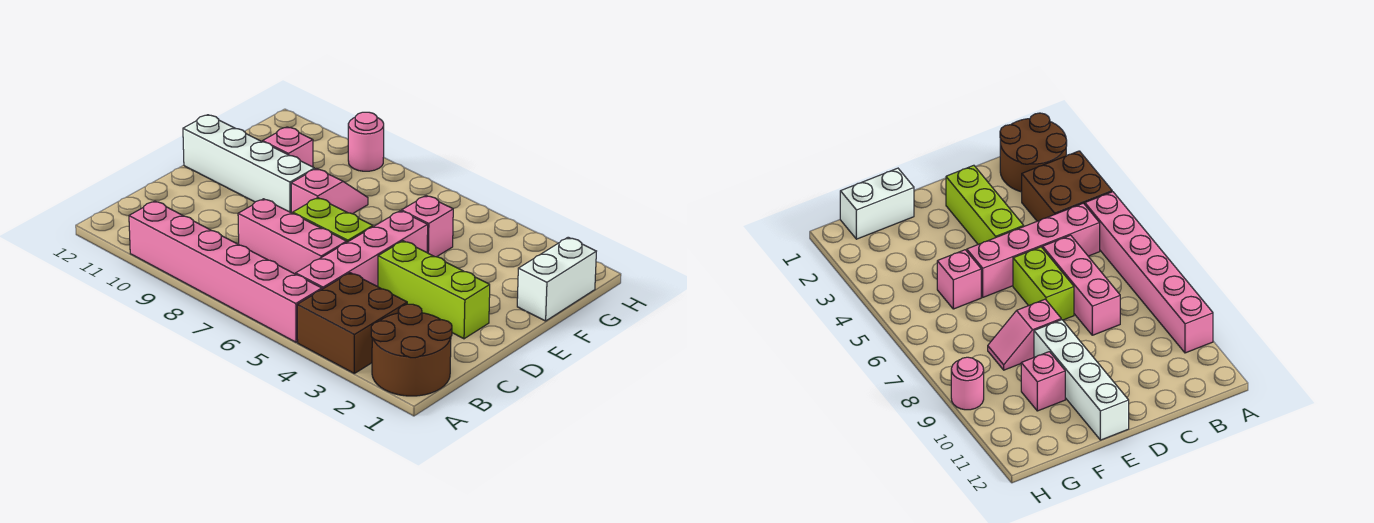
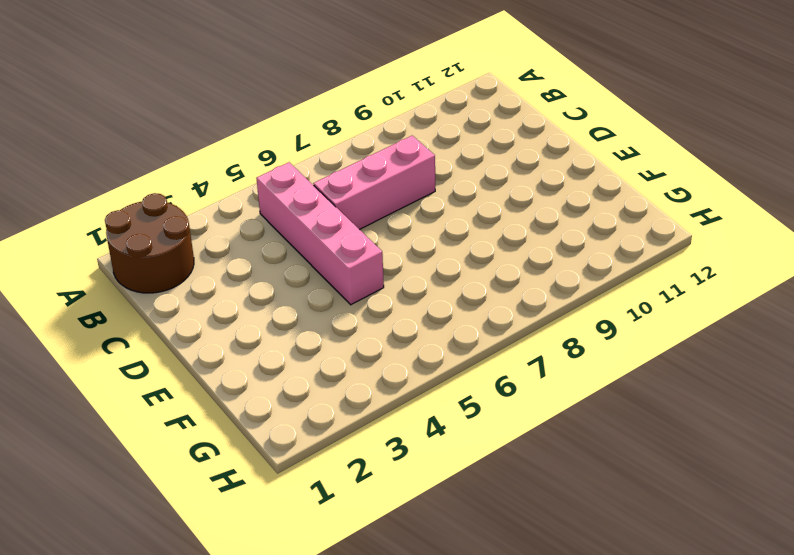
none -> brown 2x2 brick [297,273,407,373]
none -> pink 1x6 brick [129,201,322,342]
none -> lime 1x3 brick [378,241,490,339]

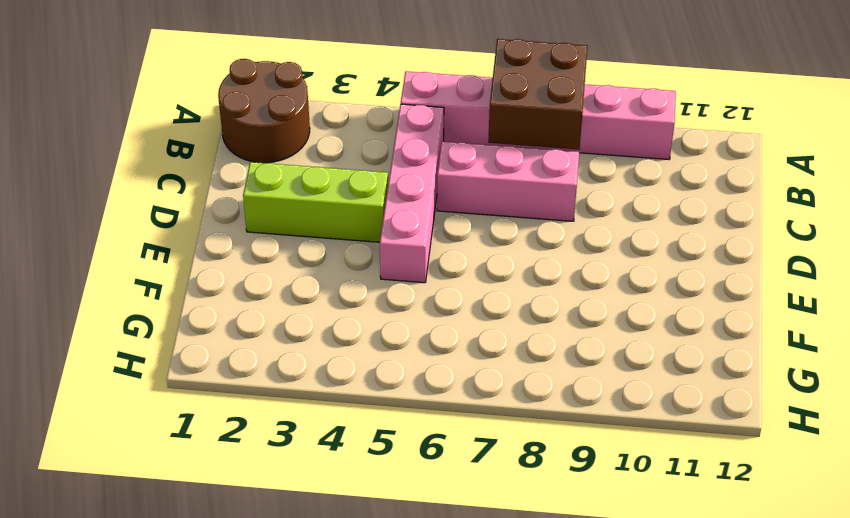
brown 2x2 brick [488,39,588,150] -> brown 2x2 brick moved to [297,273,407,373]
none -> lime 1x2 brick [293,198,373,242]
none -> pink 1x2 slope [291,168,368,214]
none -> white 1x4 brick [183,115,315,212]

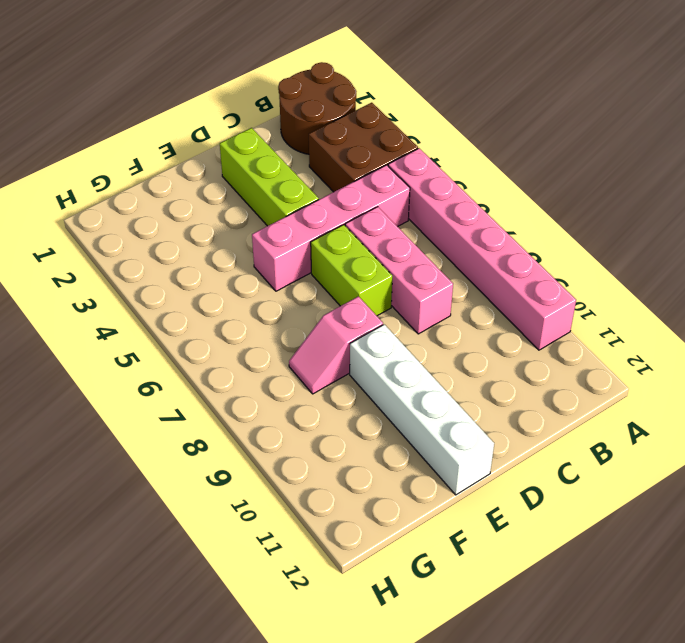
none -> white 1x2 brick [517,237,596,321]
none -> pink 1x1 brick [402,196,453,257]
none -> pink 1x1 brick [263,127,313,167]

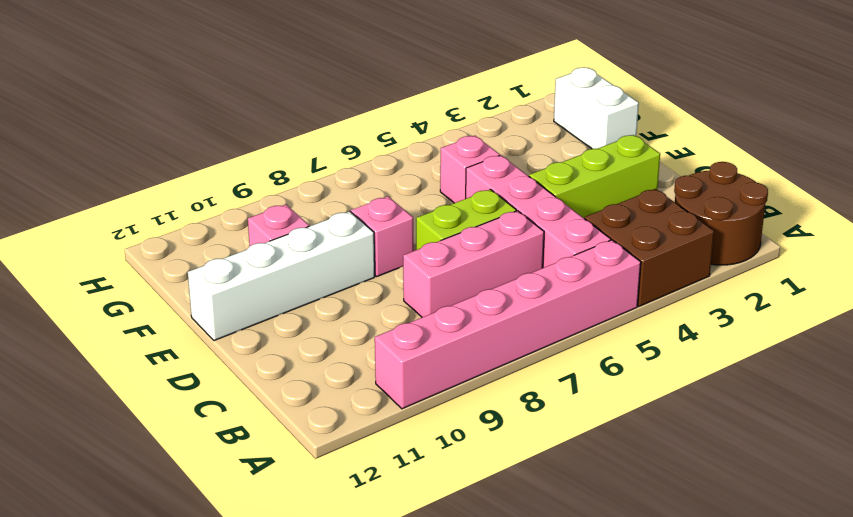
none -> pink 1x1 round brick [348,112,384,171]

